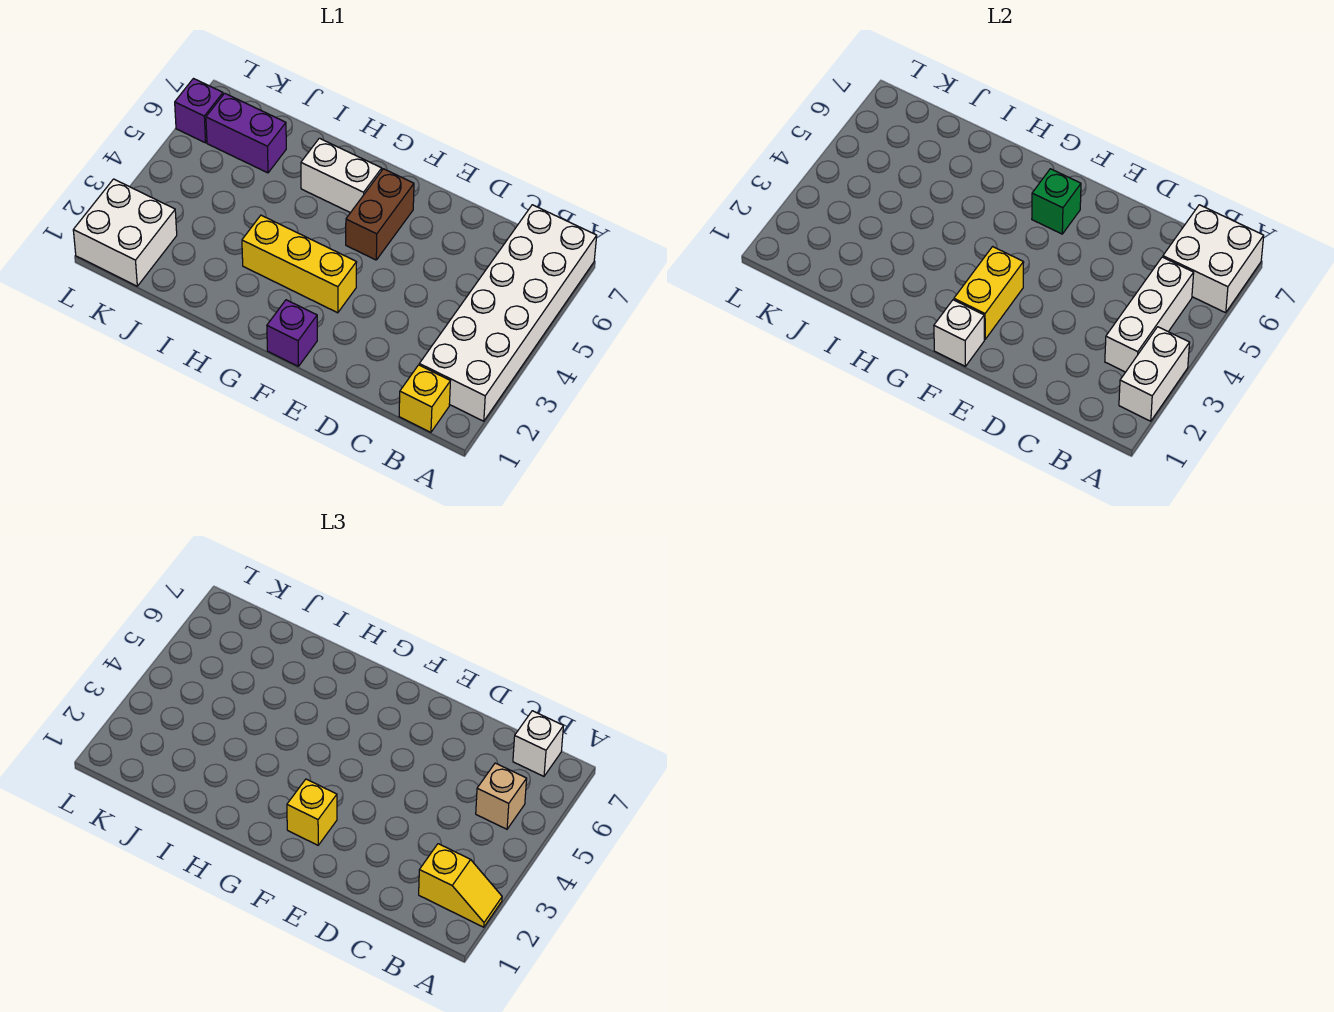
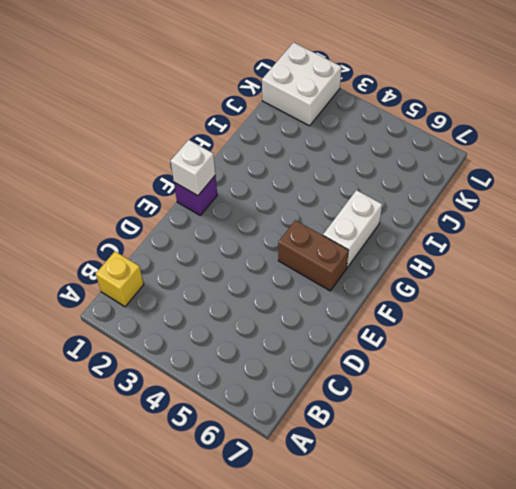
none -> white 2x6 brick [419,205,597,421]
none -> yellow 1x3 brick [242,215,357,313]
none -> purple 1x2 brick [206,93,286,173]

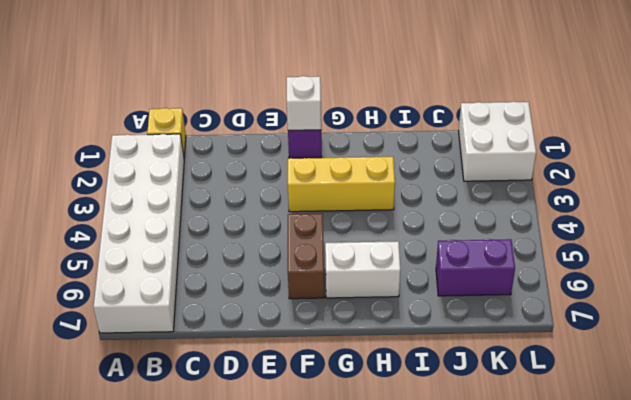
none -> purple 1x1 brick [175,79,223,143]
none -> white 1x2 brick [1119,327,1190,421]
none -> white 2x2 brick [1163,205,1264,313]

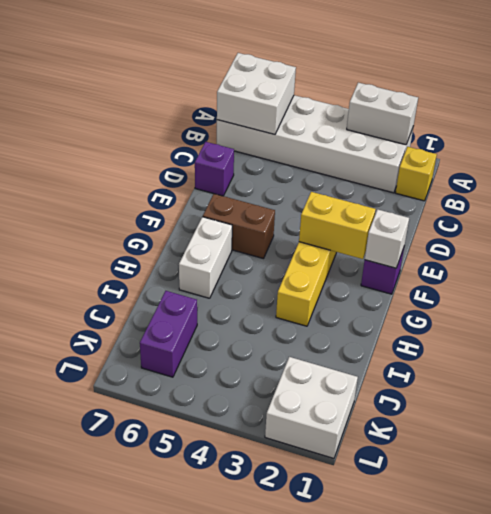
purple 1x1 brick [195,142,234,196] -> purple 1x1 brick moved to [175,79,223,143]
none -> white 1x3 brick [1105,257,1194,372]
none -> green 1x1 brick [1032,169,1081,234]
none -> yellow 1x2 slope [419,844,502,927]

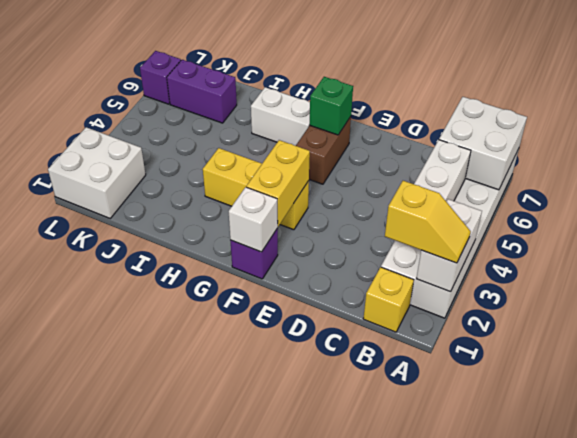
none -> tan 1x1 brick [476,763,527,829]
none -> white 1x1 brick [513,711,563,776]
none -> yellow 1x1 brick [287,779,337,845]

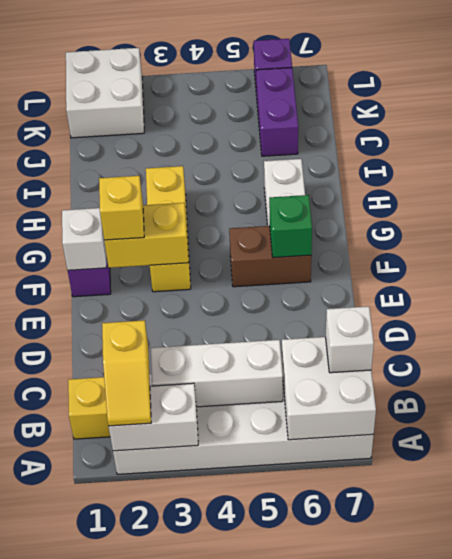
none -> tan 1x1 brick [476,763,527,829]

